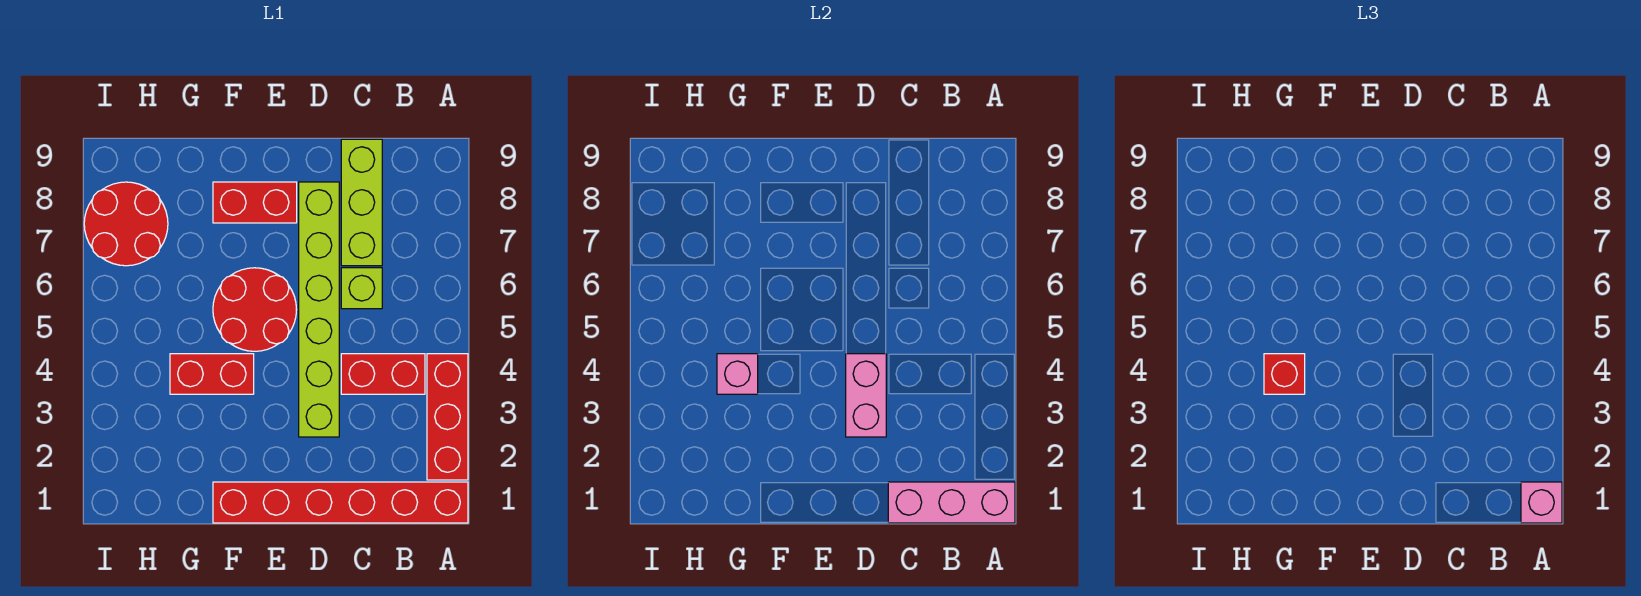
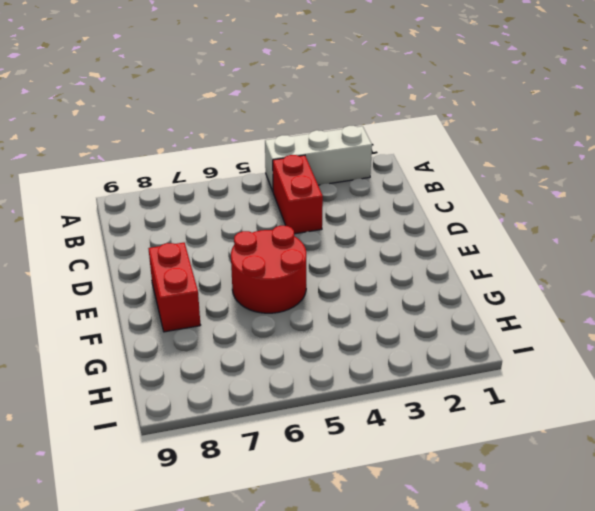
white 1x3 brick [265,126,372,191] -> red 1x3 brick [427,354,468,480]
none -> red 1x6 brick [213,482,468,523]
none -> lime 1x1 brick [341,268,382,309]
none -> lime 1x3 brick [341,139,382,266]

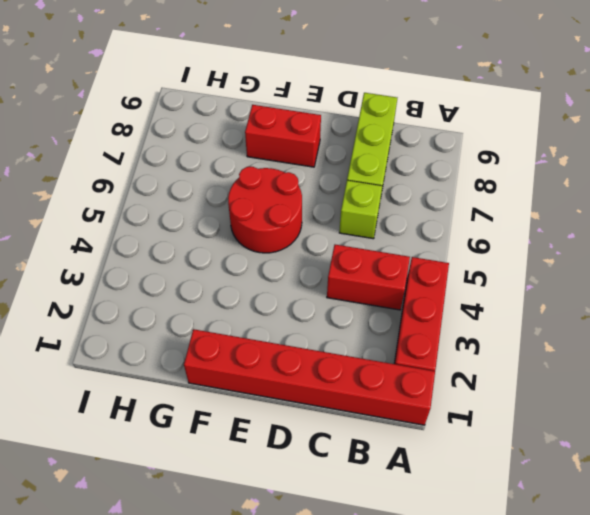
none -> lime 1x6 brick [299,182,339,437]
none -> red 1x2 brick [170,354,254,394]
none -> red 2x2 round brick [84,182,168,266]

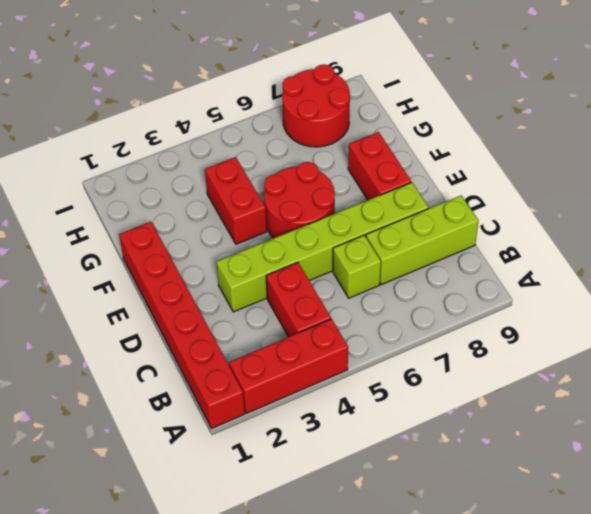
none -> pink 1x3 brick [888,482,1015,523]
none -> pink 1x2 brick [846,354,886,437]
none -> pink 1x1 brick [717,354,758,394]

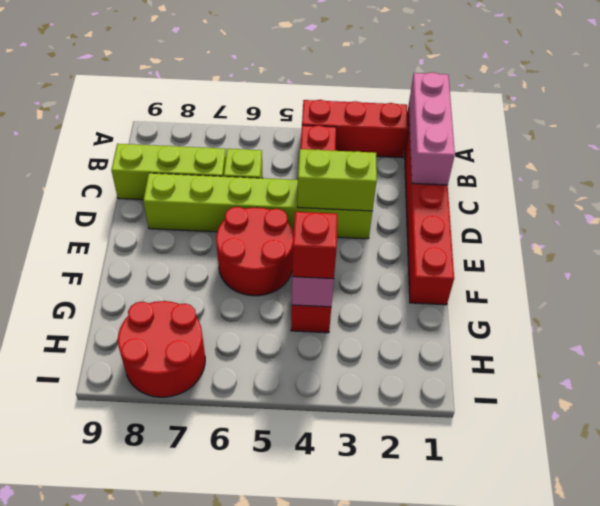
lime 1x2 brick [297,149,377,211] -> pink 1x2 brick [846,354,886,437]
none -> red 1x2 brick [213,182,297,223]
none -> pink 1x1 brick [1521,482,1562,523]

